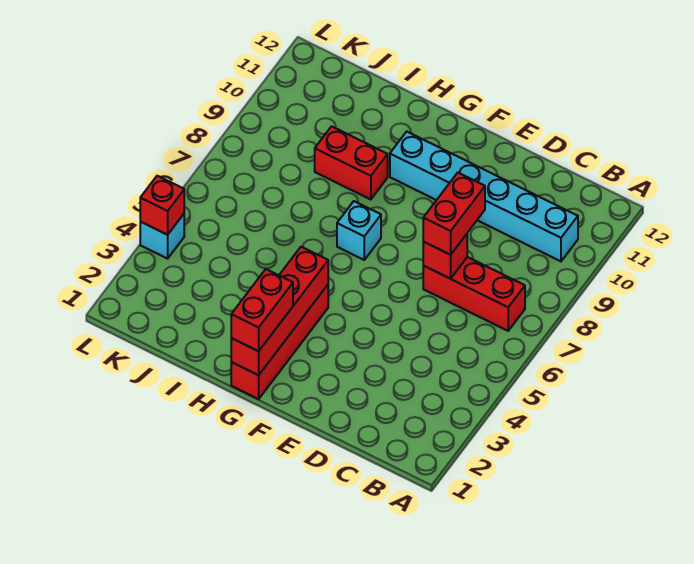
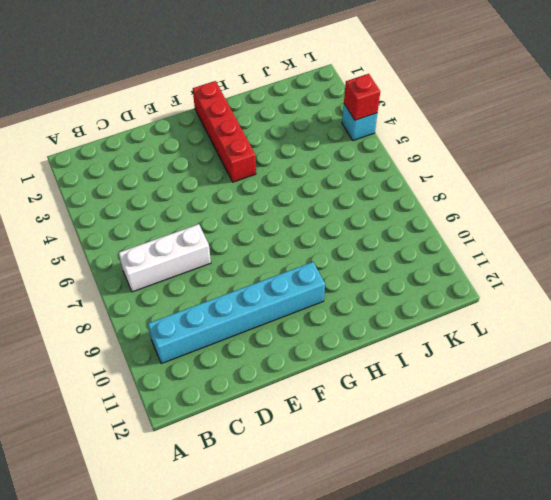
white 1x3 brick [119,224,211,292] -> red 1x3 brick [423,257,525,331]
none -> cyan 1x1 brick [337,201,381,260]
none -> red 1x2 brick [315,126,388,200]

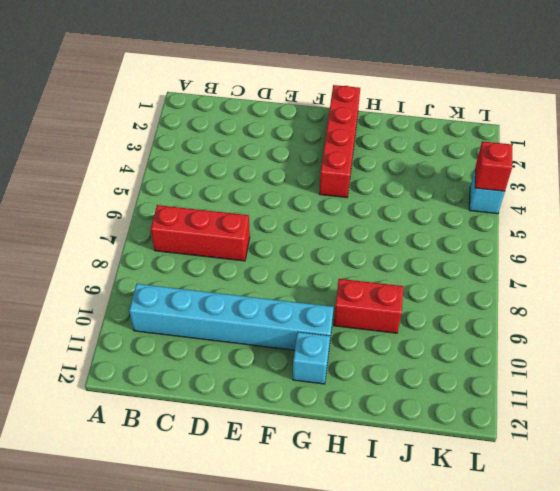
cyan 1x1 brick [293,332,330,384] -> cyan 1x1 brick moved to [337,201,381,260]
none -> red 1x1 brick [423,234,467,279]
none -> red 1x4 brick [231,247,328,375]

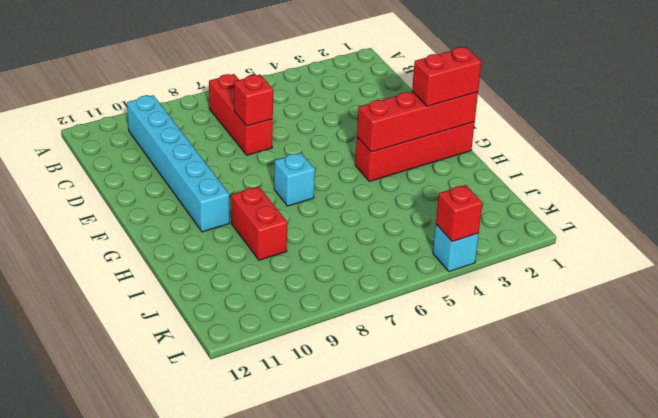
none -> red 1x2 brick [423,173,485,255]

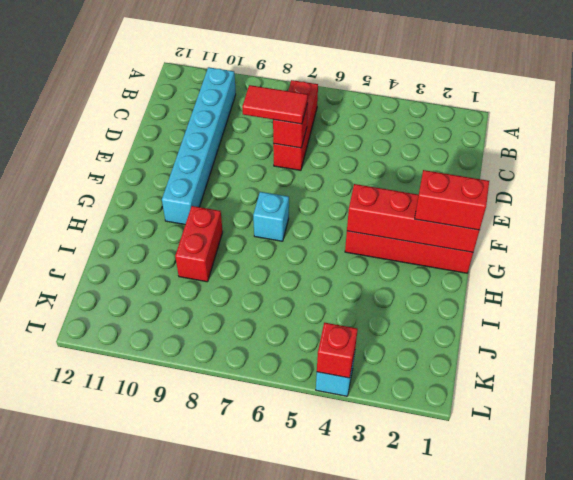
red 1x2 tile [242,85,308,124] -> red 1x2 brick [423,173,485,255]

